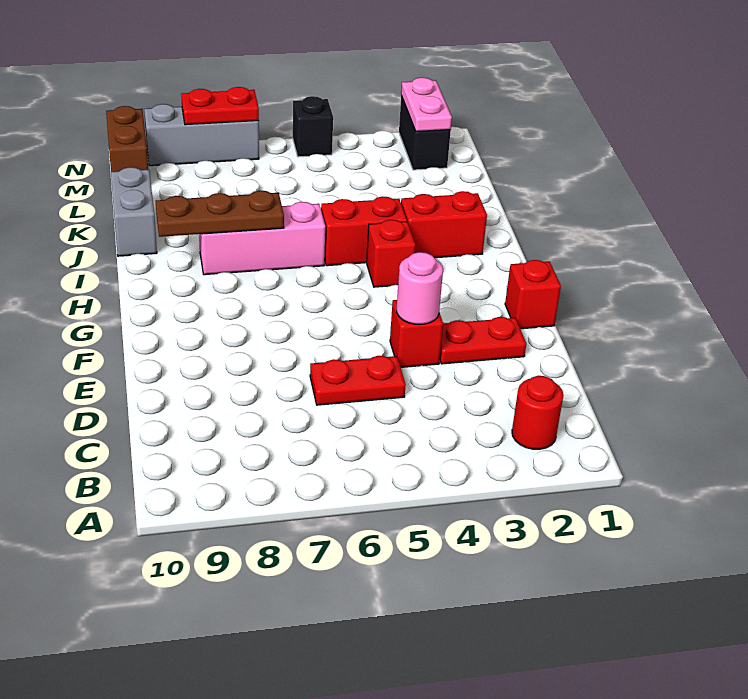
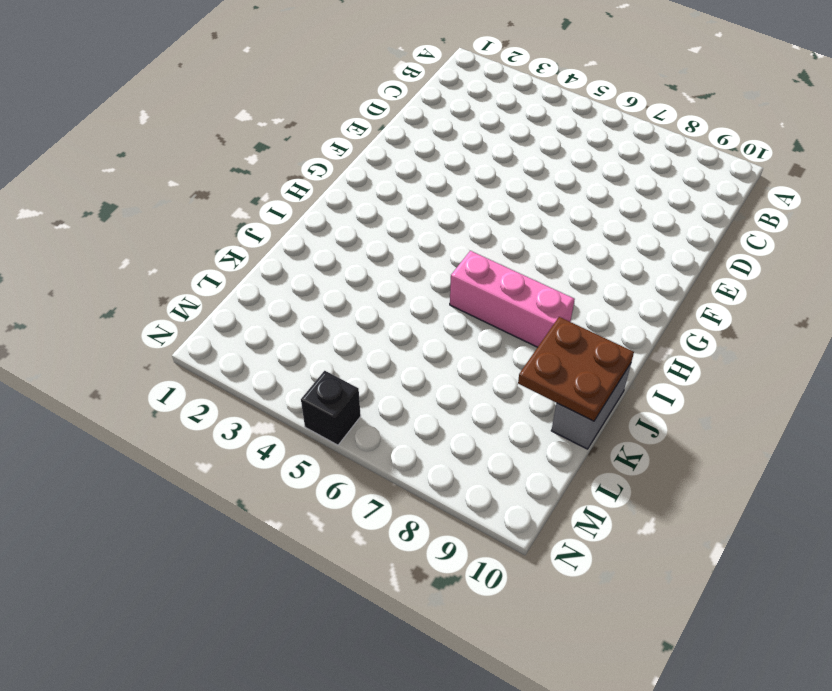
brown 2x2 plate [518,317,634,421] -> none
none -> red 1x1 round brick [512,376,563,449]
none -> red 1x2 plate [310,356,406,405]
none -> red 1x2 plate [440,317,526,364]

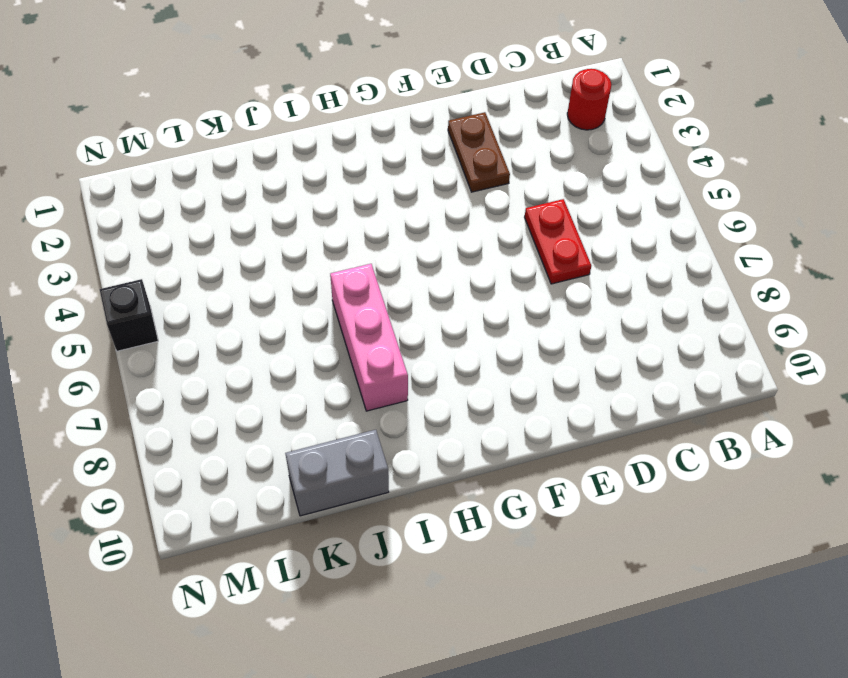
brown 1x2 plate [448,112,510,192] -> red 1x2 plate [440,317,526,364]
none -> red 1x1 brick [390,300,443,367]
none -> red 1x1 brick [505,260,561,329]
none -> red 1x1 brick [367,220,415,287]

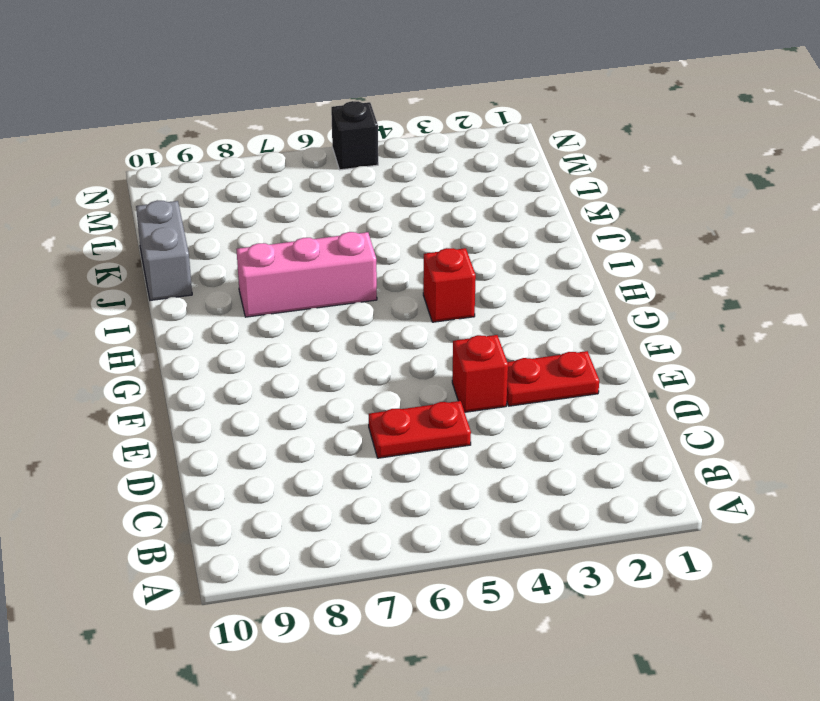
none -> red 1x1 round brick [512,376,563,449]
none -> red 1x1 brick [505,260,561,329]
none -> red 1x2 brick [401,191,487,258]

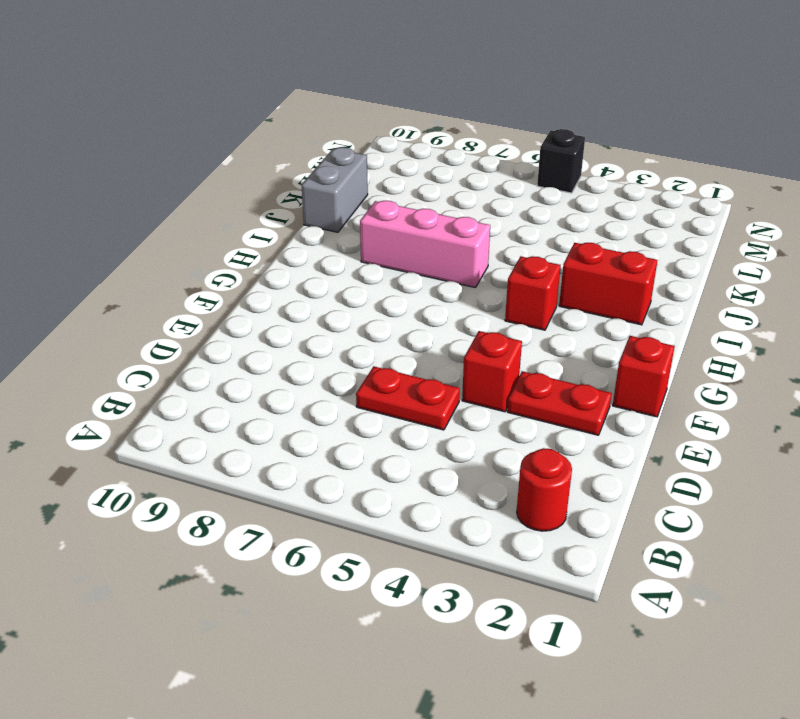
none -> red 1x2 brick [321,196,407,266]
none -> black 1x2 brick [399,96,451,170]
none -> brown 1x2 brick [106,106,148,172]

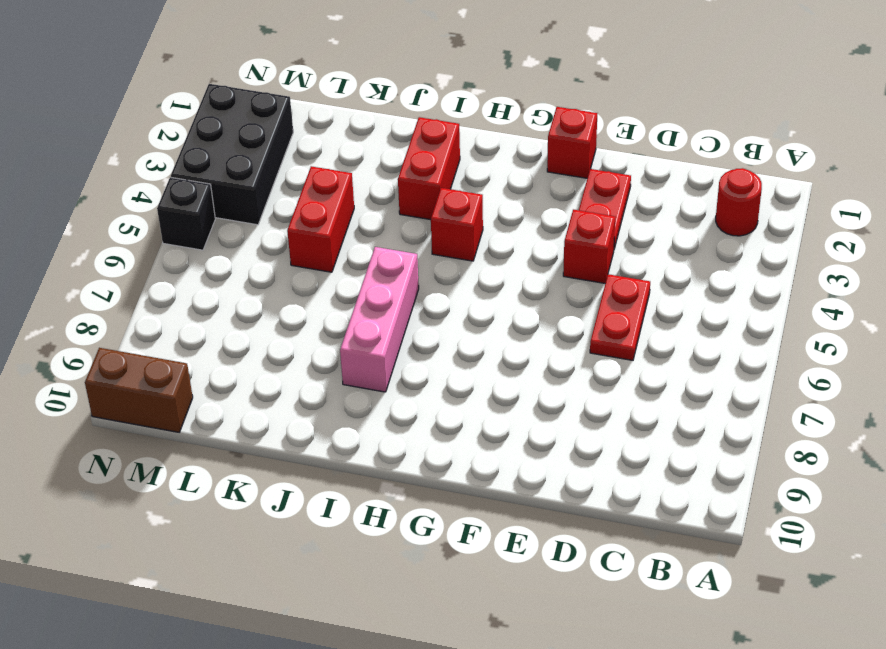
red 1x2 brick [287,166,354,272] -> red 1x2 brick moved to [321,196,407,266]
black 2x3 brick [171,84,293,225] -> black 1x2 brick [399,96,451,170]
none -> grey 1x2 brick [111,167,157,256]
none -> grey 1x3 brick [144,104,259,166]
none -> pink 1x1 round brick [397,252,443,324]

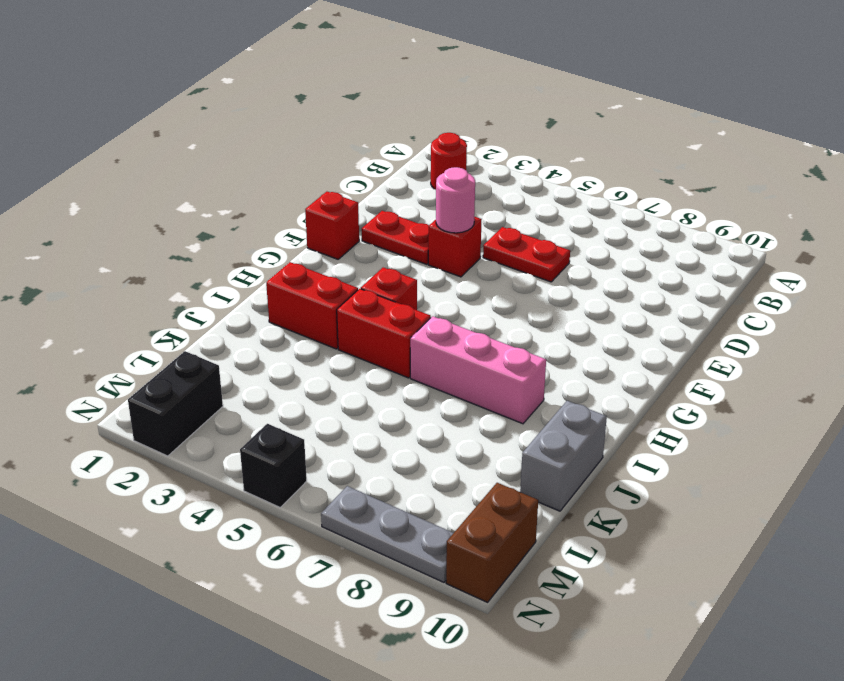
grey 1x3 plate [321,486,453,582] -> grey 1x3 brick [144,104,259,166]
none -> brown 1x3 plate [156,190,284,237]
none -> pink 1x2 plate [401,78,452,132]
none -> red 1x2 plate [181,87,259,125]

